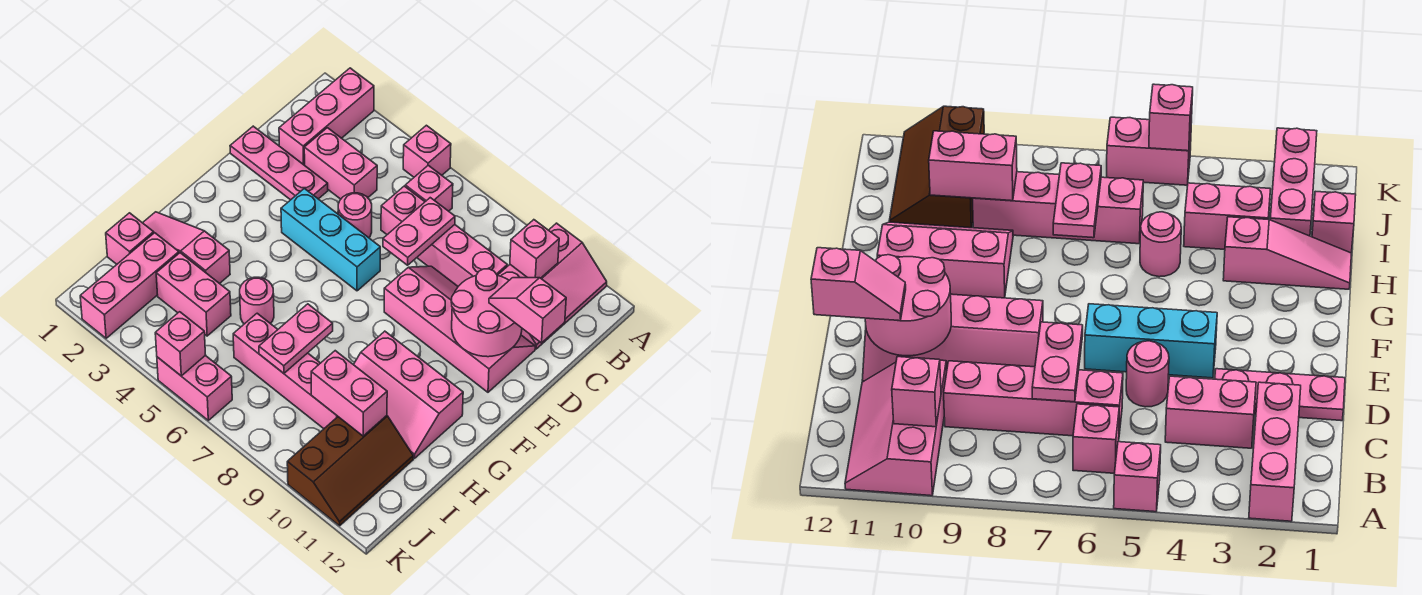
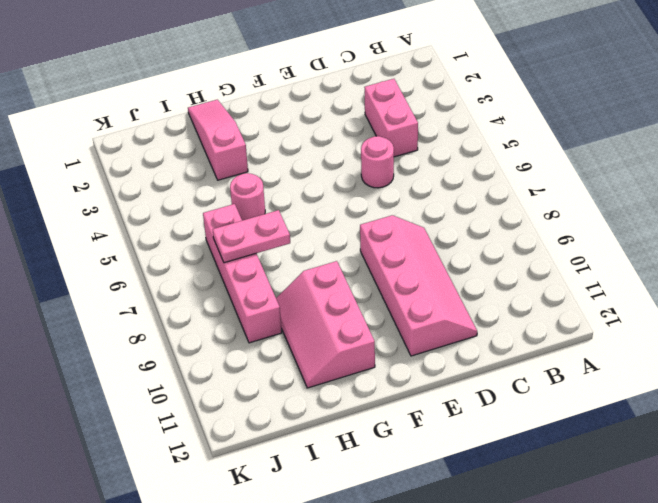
none -> pink 1x3 brick [279,68,374,165]
none -> pink 1x1 brick [403,125,451,177]
none -> pink 2x3 slope [498,223,607,349]

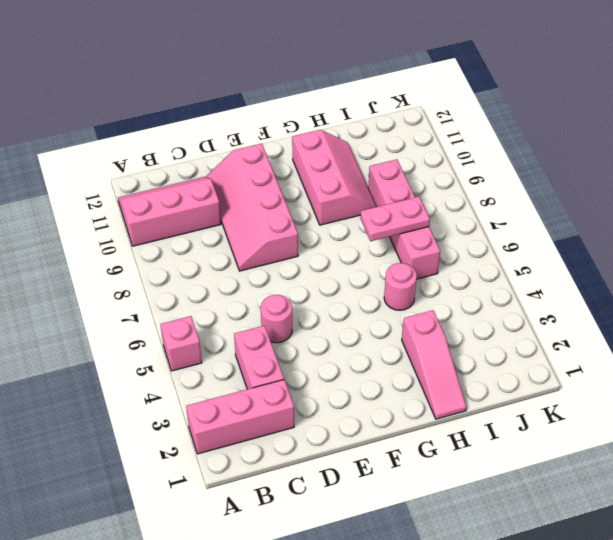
none -> pink 1x1 brick [405,165,453,211]
none -> pink 1x4 brick [381,186,507,286]
none -> pink 1x3 plate [230,126,328,200]

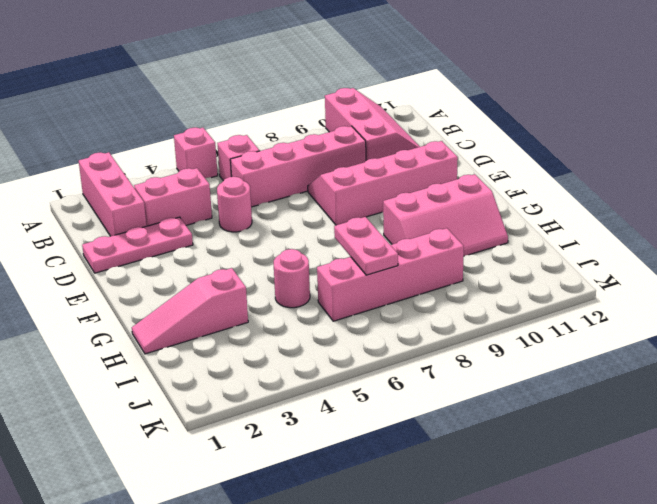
none -> cyan 1x3 brick [281,188,380,291]
none -> pink 1x1 brick [106,213,154,264]
none -> pink 1x3 brick [80,233,179,338]

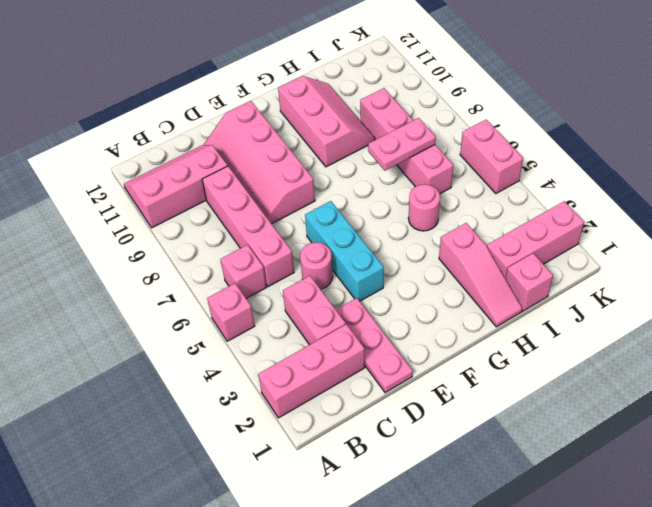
none -> pink 1x2 brick [156,253,231,336]
none -> brown 2x3 slope [287,416,413,526]
none -> pink 1x1 brick [510,220,559,278]

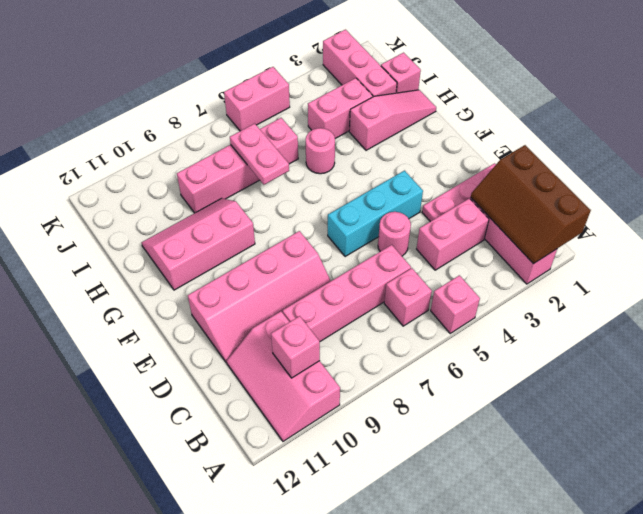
brown 2x3 slope [471,145,591,264] -> brown 2x3 slope moved to [287,416,413,526]
none -> pink 1x2 plate [383,198,455,265]
none -> pink 2x2 round brick [451,269,522,357]
none -> pink 1x2 brick [311,351,387,436]

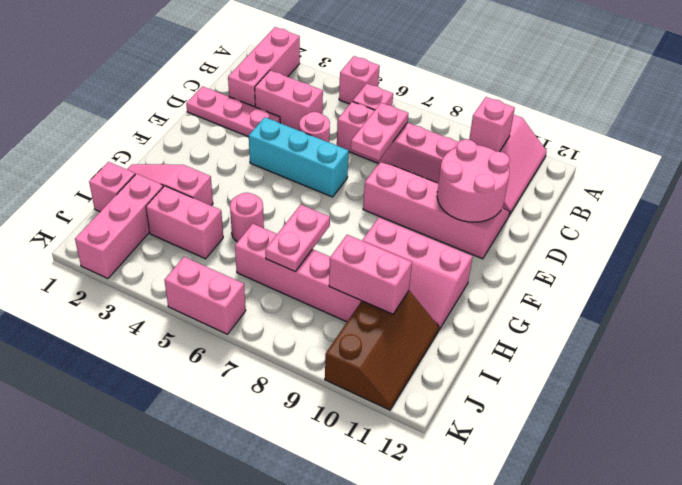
none -> pink 1x1 brick [155,312,205,376]
none -> pink 1x2 slope [489,278,566,343]

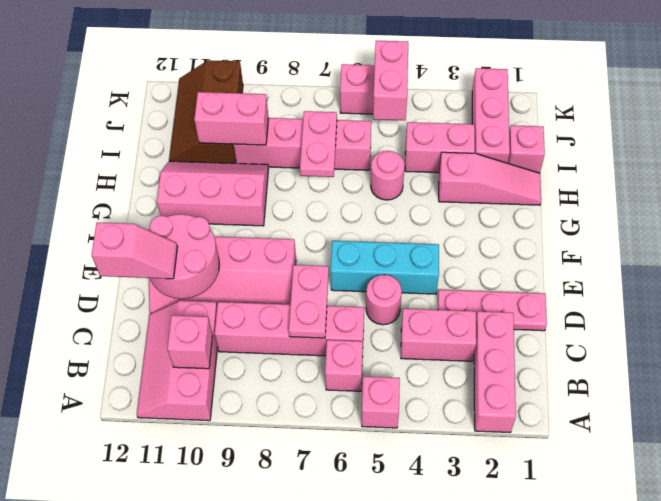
pink 1x2 brick [373,41,408,120] -> pink 1x1 brick [155,312,205,376]

